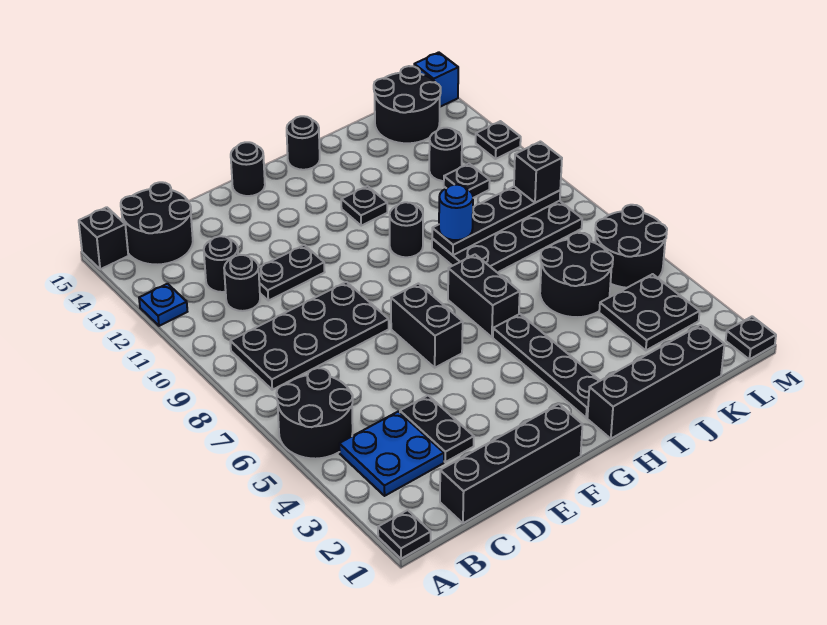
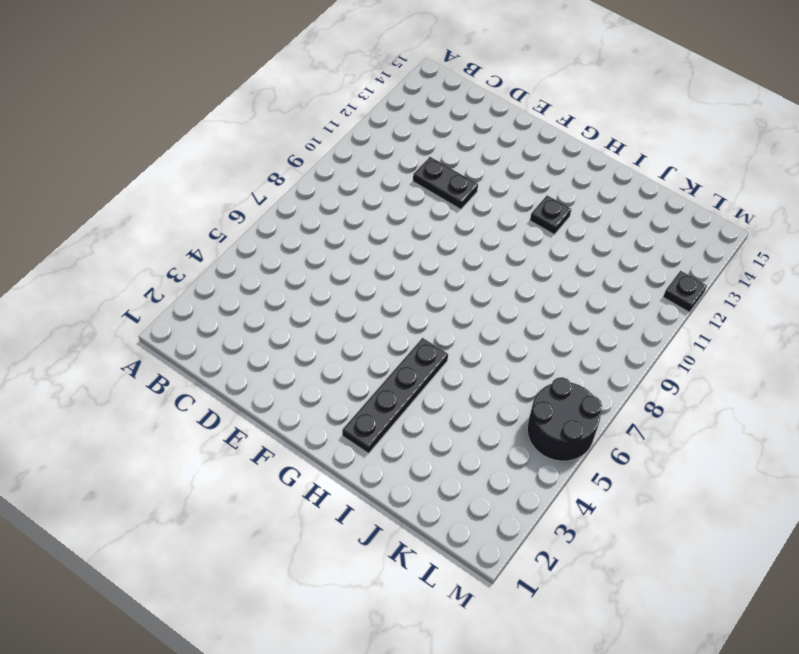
none -> black 1x1 plate [378,510,431,559]
none -> black 2x2 round brick [276,368,353,459]
none -> blue 1x1 plate [139,284,187,326]
none -> black 1x1 brick [79,207,128,269]

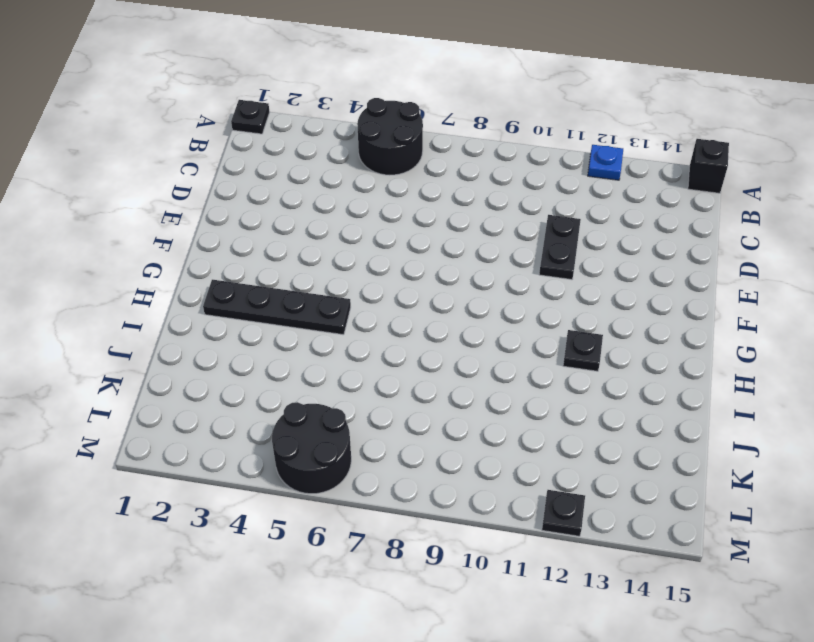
none -> blue 2x2 plate [339,411,444,496]
none -> black 2x4 plate [230,282,389,390]
none -> black 2x2 round brick [121,182,193,265]
none -> black 1x4 brick [440,404,583,523]

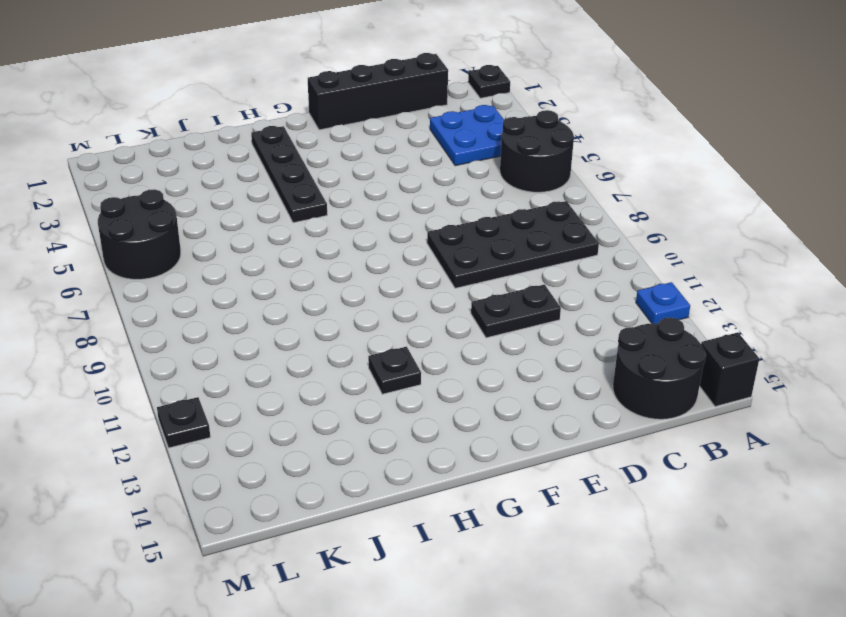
none -> black 1x1 round brick [224,255,260,311]
none -> black 1x1 round brick [204,236,238,292]
none -> black 1x2 plate [400,396,474,462]
none -> black 1x2 brick [391,284,463,368]

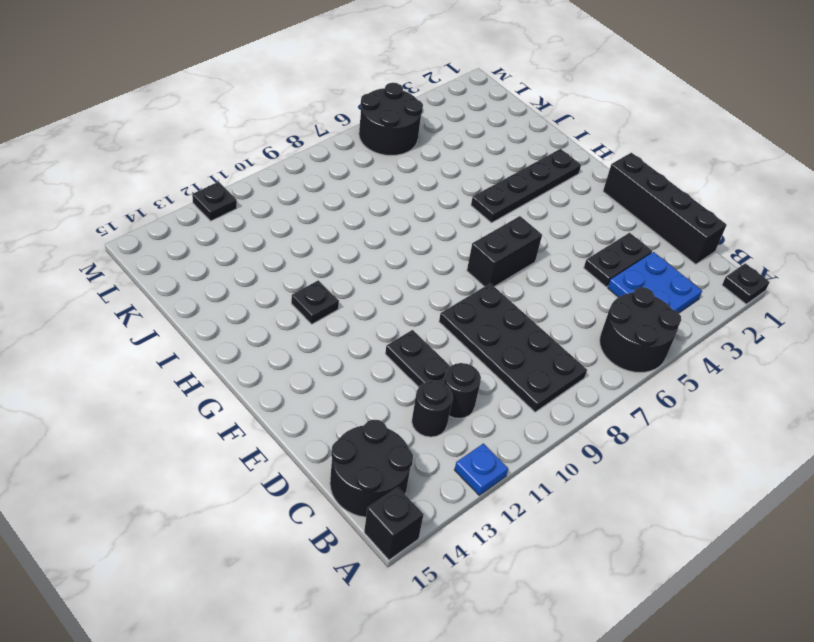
none -> black 1x1 round brick [231,142,265,196]
none -> black 1x4 brick [587,325,724,439]
none -> black 1x2 brick [448,255,520,337]
none -> black 1x1 round brick [390,202,423,257]

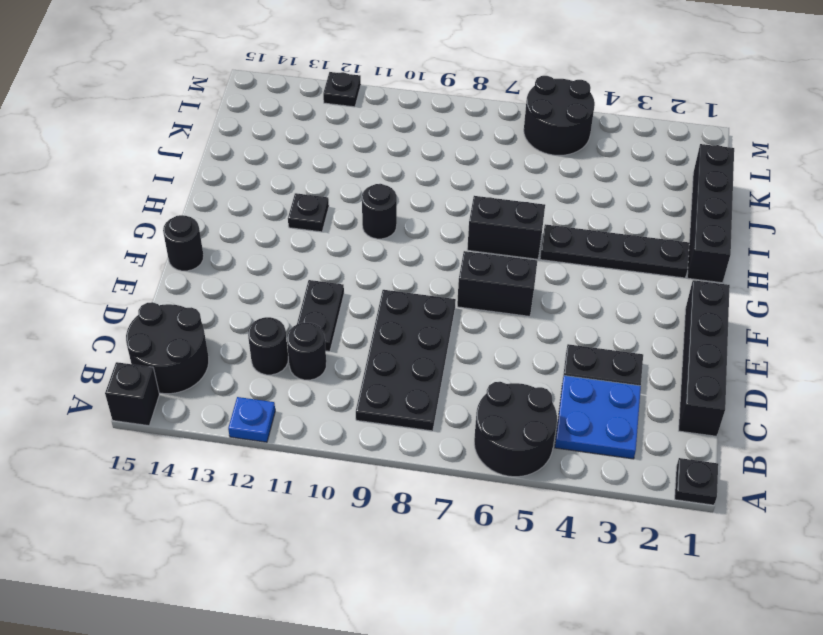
none -> black 1x1 round brick [287,116,320,170]
none -> black 2x4 plate [432,201,582,273]
none -> black 2x2 round brick [540,233,613,317]
none -> black 2x2 plate [599,274,700,350]

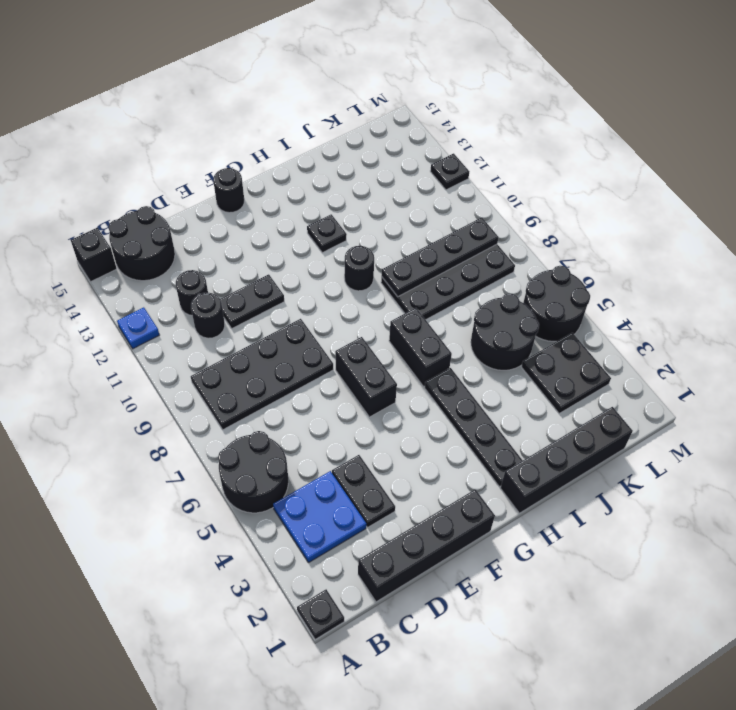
none -> black 1x1 round brick [287,116,320,170]
none -> black 1x1 plate [444,164,490,198]
none -> black 1x1 round brick [429,128,462,181]
none -> black 2x2 round brick [374,66,441,143]

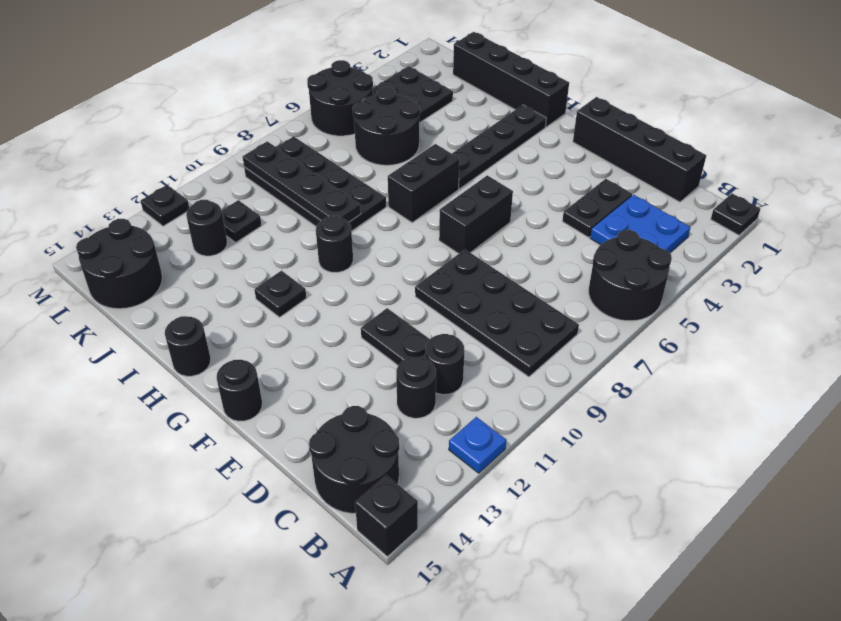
none -> black 1x1 plate [726,316,776,359]
none -> blue 1x1 brick [414,52,458,107]
none -> blue 1x1 round brick [439,185,473,240]
none -> black 1x1 brick [514,142,562,203]

